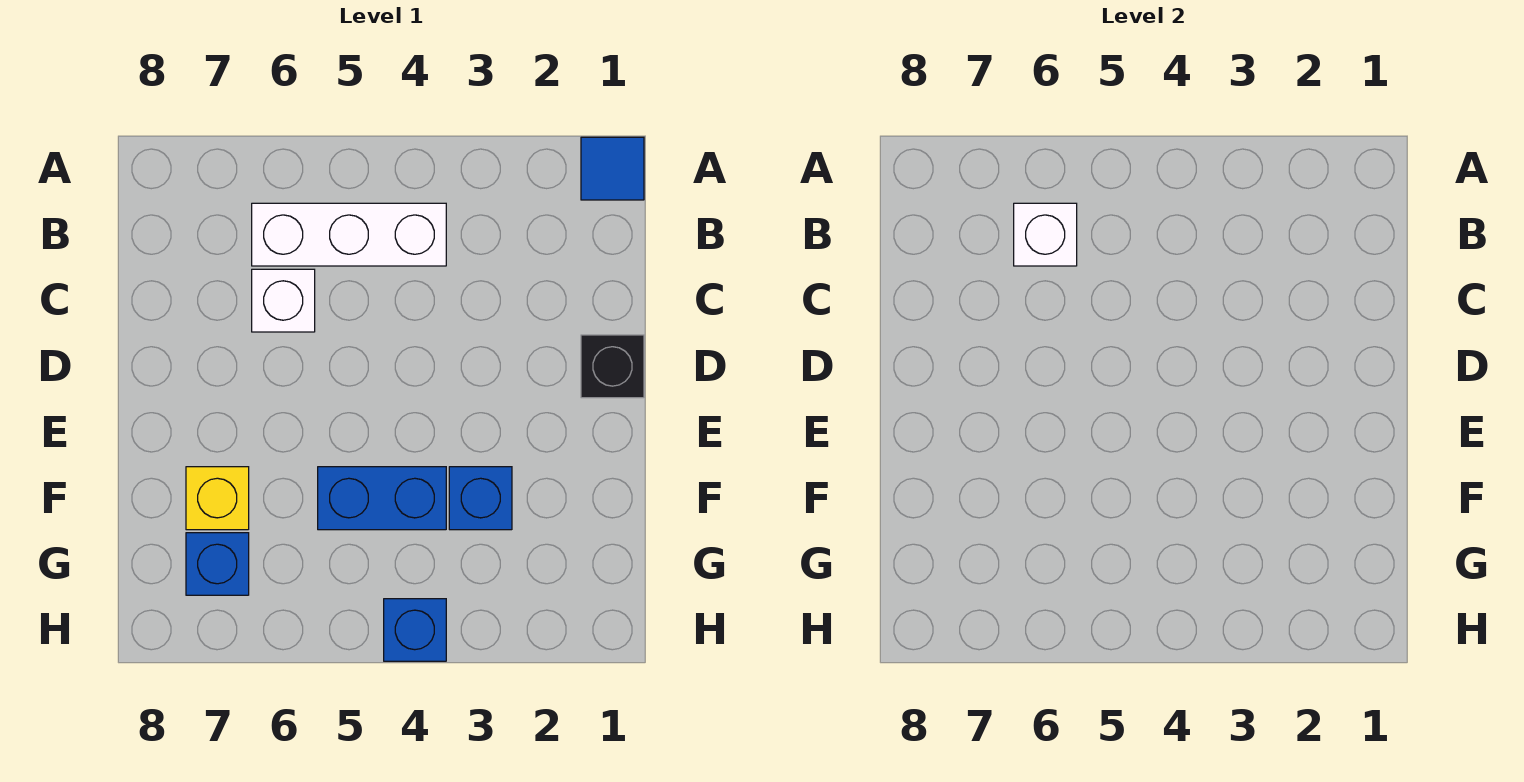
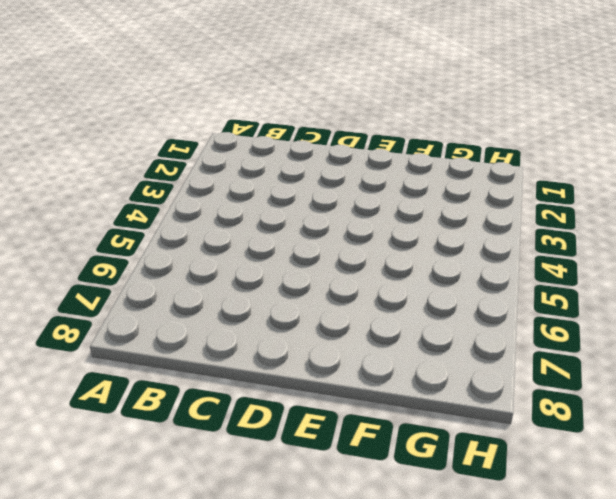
none -> blue 1x1 tile [581,137,644,200]
none -> white 1x3 brick [252,203,446,266]

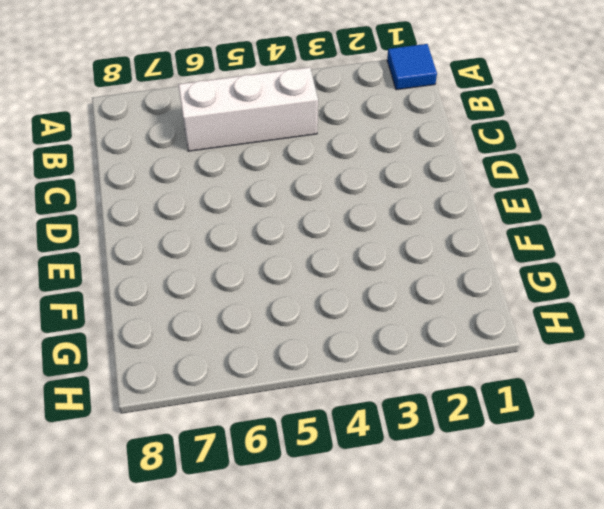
none -> white 1x1 brick [252,269,315,332]
none -> black 1x1 brick [581,335,644,398]

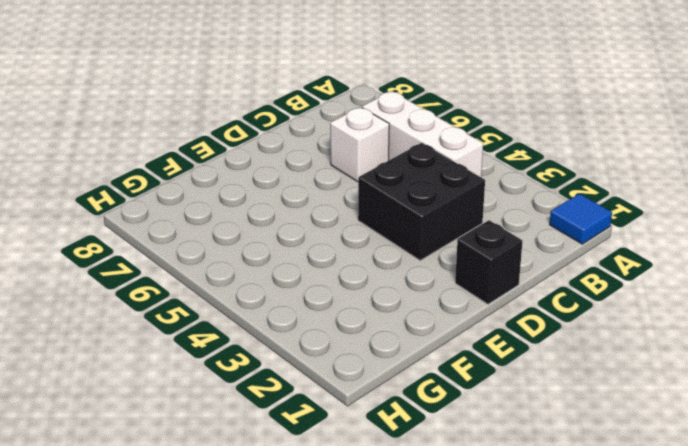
black 2x2 brick [358,143,485,260] -> none
none -> blue 1x1 brick [449,467,512,530]
none -> blue 1x2 brick [318,467,446,530]

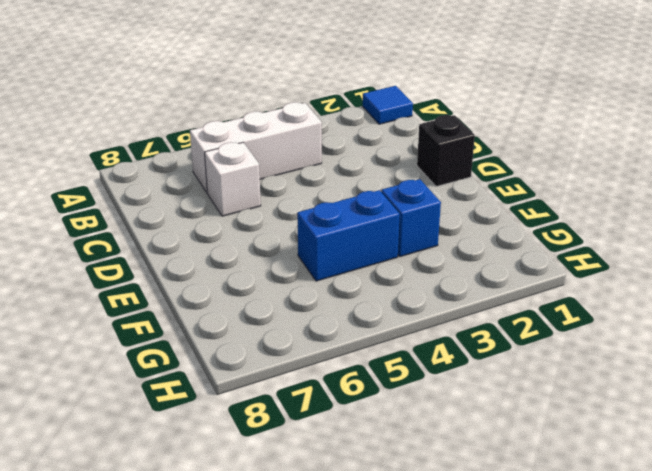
none -> yellow 1x1 brick [186,467,249,530]
none -> blue 1x1 brick [186,533,249,595]

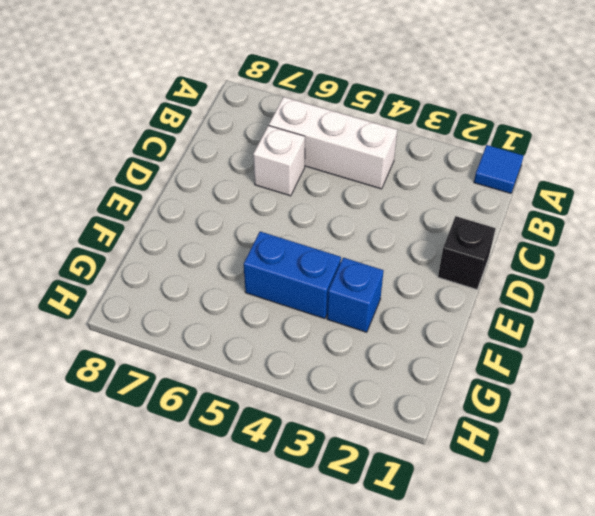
none -> yellow 1x1 brick [186,467,249,530]
none -> blue 1x1 brick [186,533,249,595]

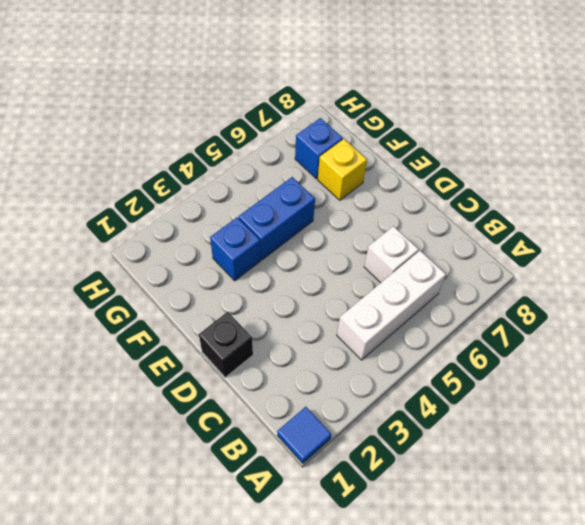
none -> blue 1x1 brick [384,599,446,661]
none -> white 1x1 brick [1014,203,1077,266]

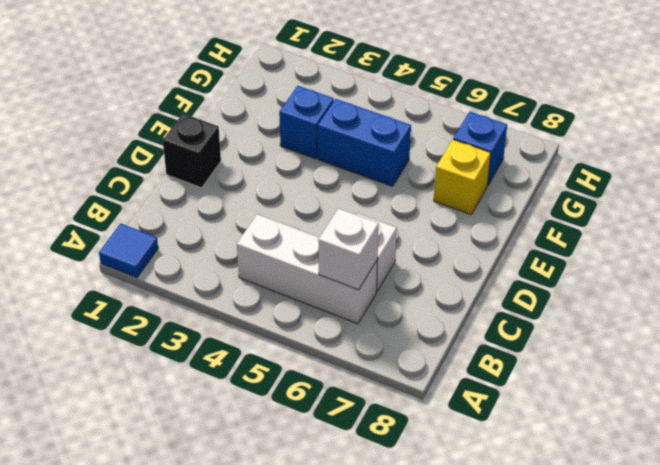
none -> blue 1x1 brick [384,599,446,661]

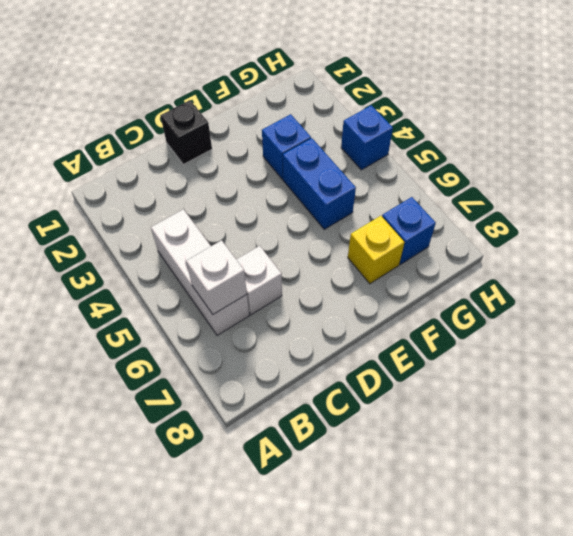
none -> blue 1x1 tile [581,137,644,200]

